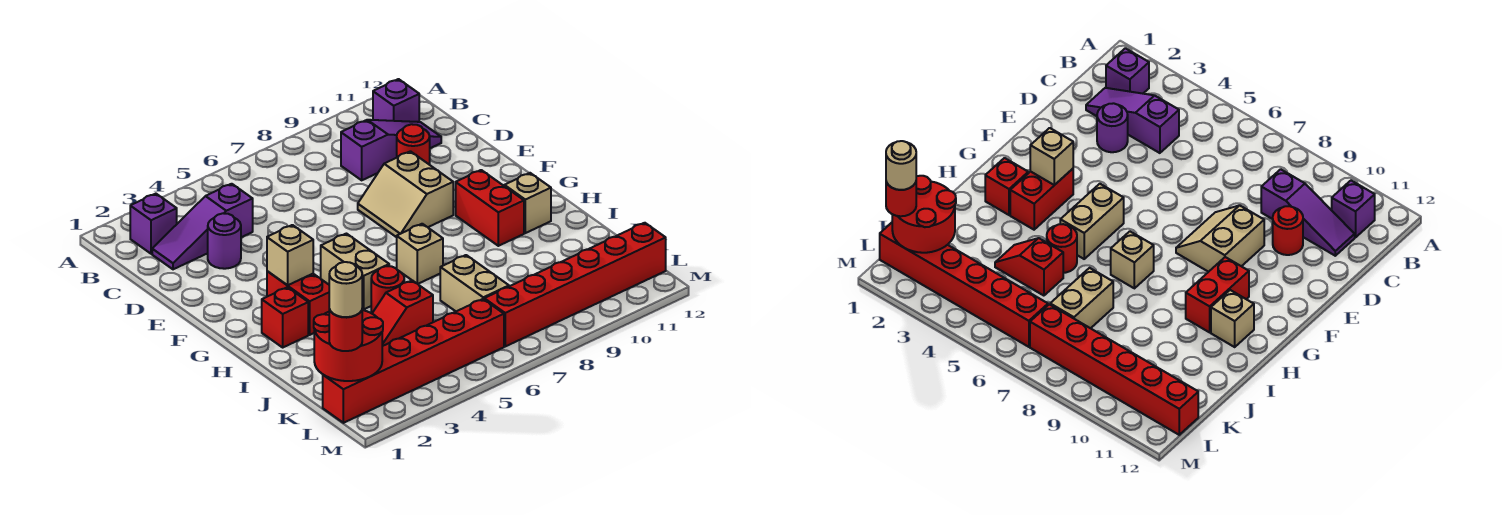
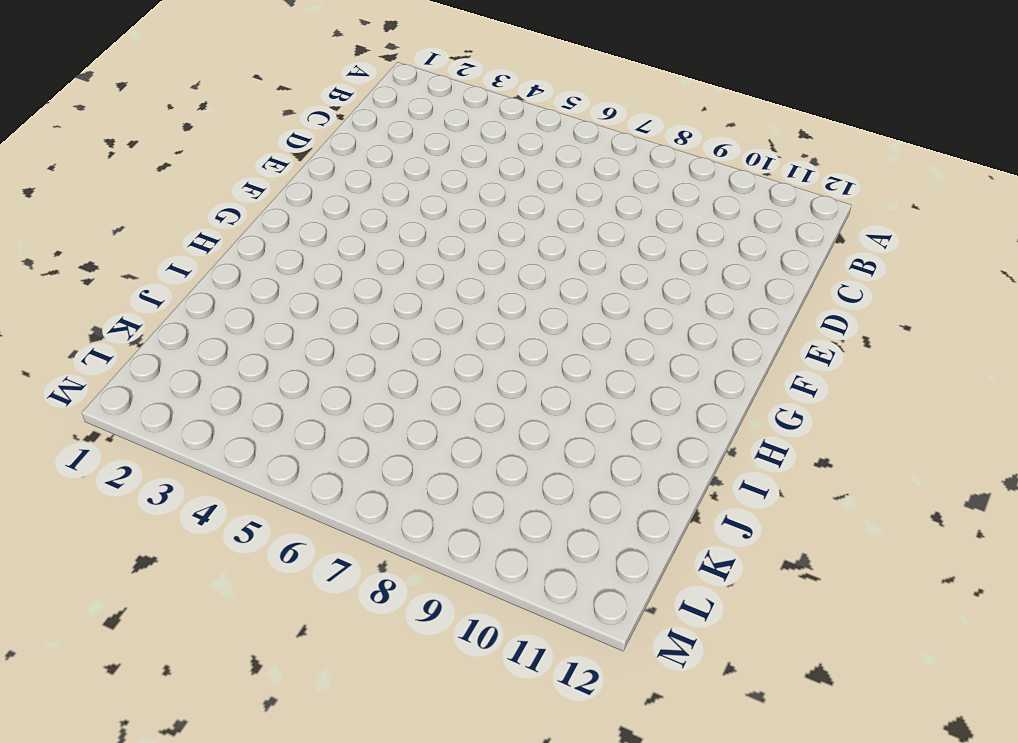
none -> purple 1x1 brick [130,194,177,254]
none -> purple 1x1 brick [373,79,419,122]
none -> purple 1x3 slope [152,184,253,269]

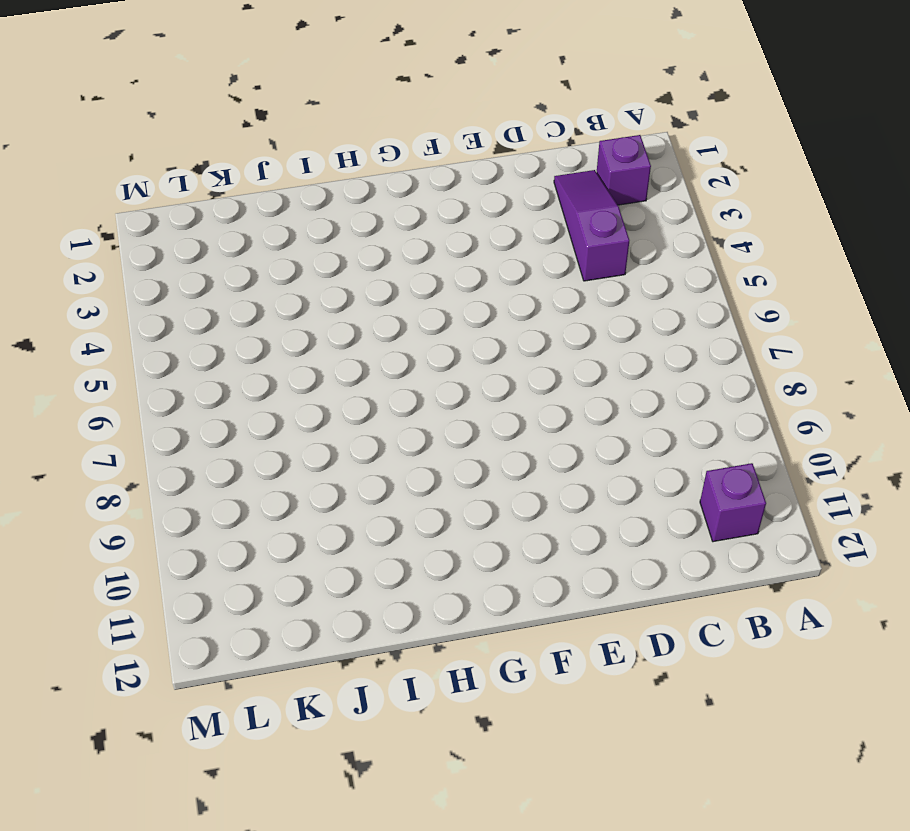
none -> purple 1x3 slope [341,120,441,180]
none -> purple 1x1 round brick [208,213,241,269]
none -> red 1x1 round brick [397,124,430,165]

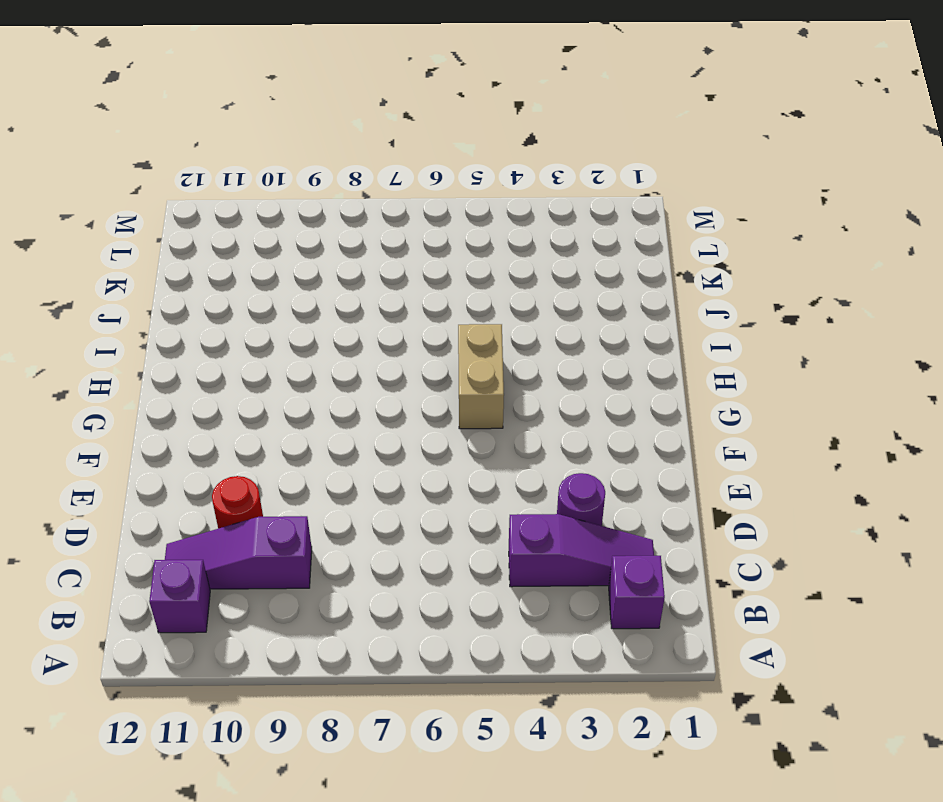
none -> tan 2x2 slope [358,151,453,237]
none -> red 1x2 brick [267,271,329,335]
none -> red 1x2 brick [456,170,524,246]

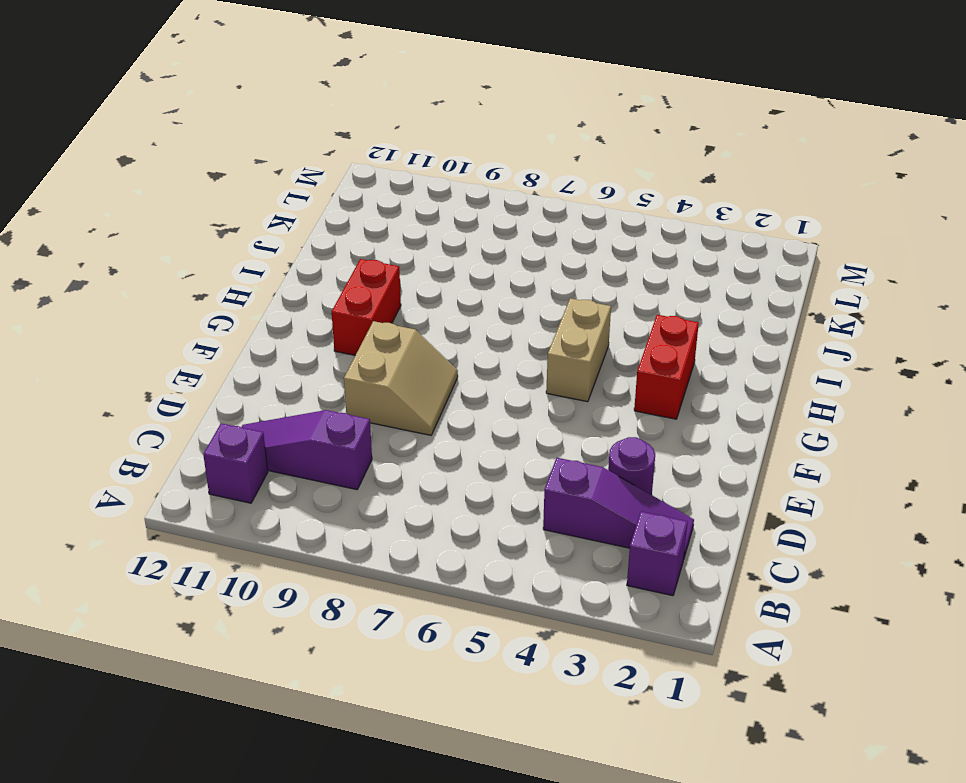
none -> red 1x1 round brick [397,124,430,165]
none -> red 1x1 brick [262,287,308,347]
none -> tan 1x1 brick [397,224,443,284]

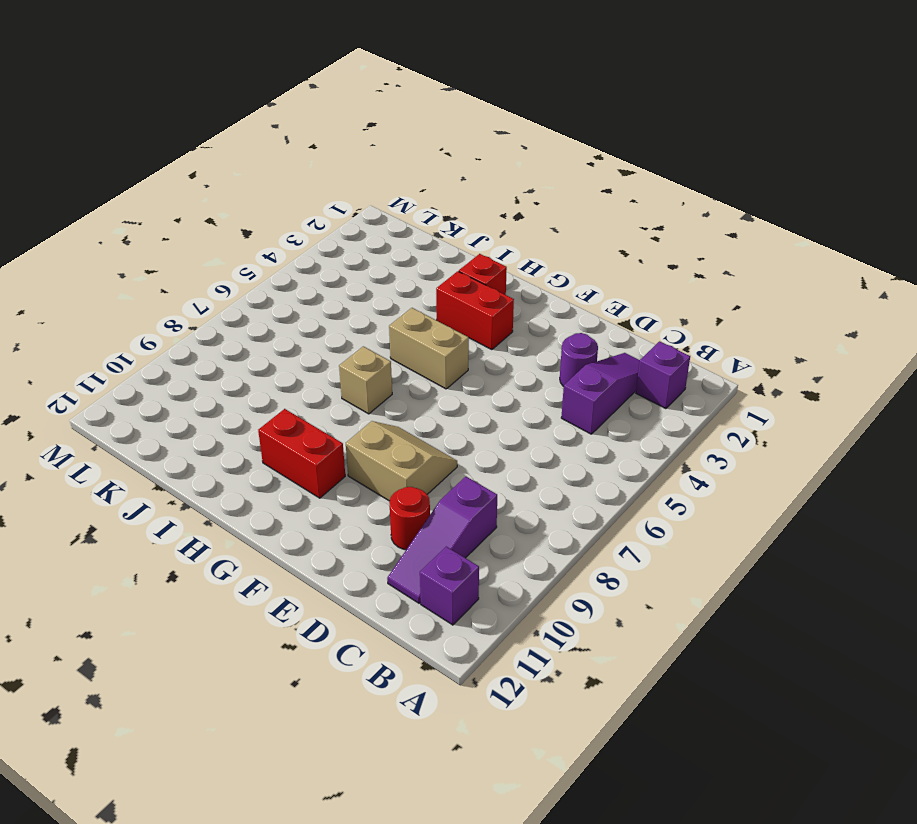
none -> tan 1x1 brick [504,173,551,233]
none -> red 1x1 round brick [371,266,404,313]
none -> red 1x2 slope [372,280,433,346]

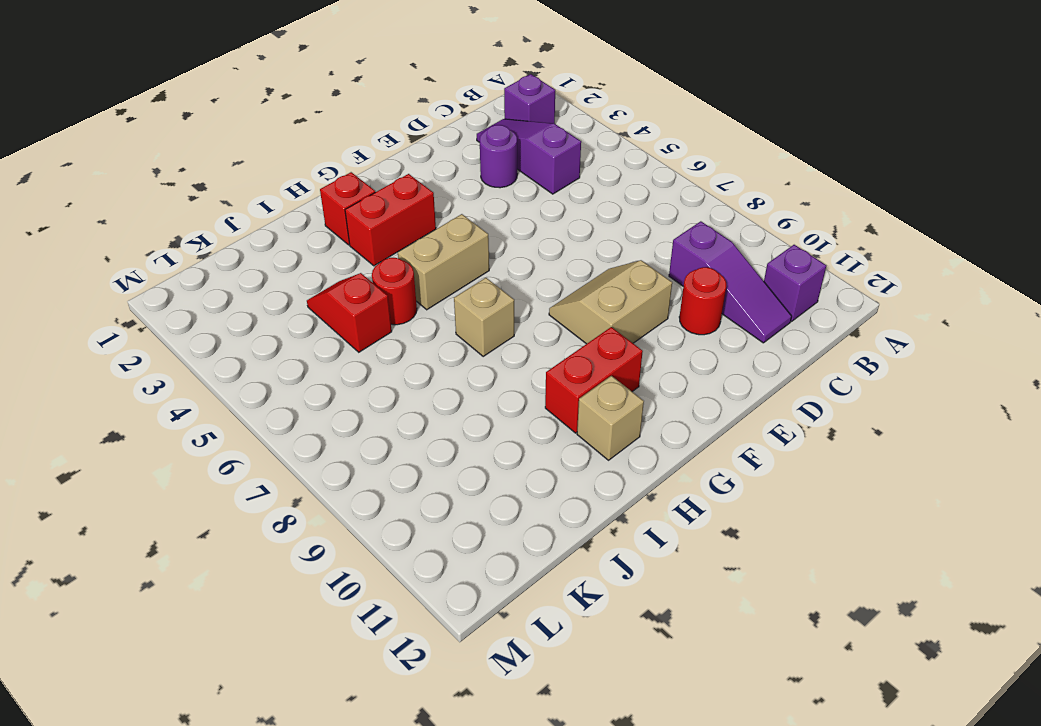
none -> tan 1x2 brick [440,255,509,311]
none -> red 1x6 brick [323,299,504,423]
none -> red 1x6 brick [484,223,666,346]

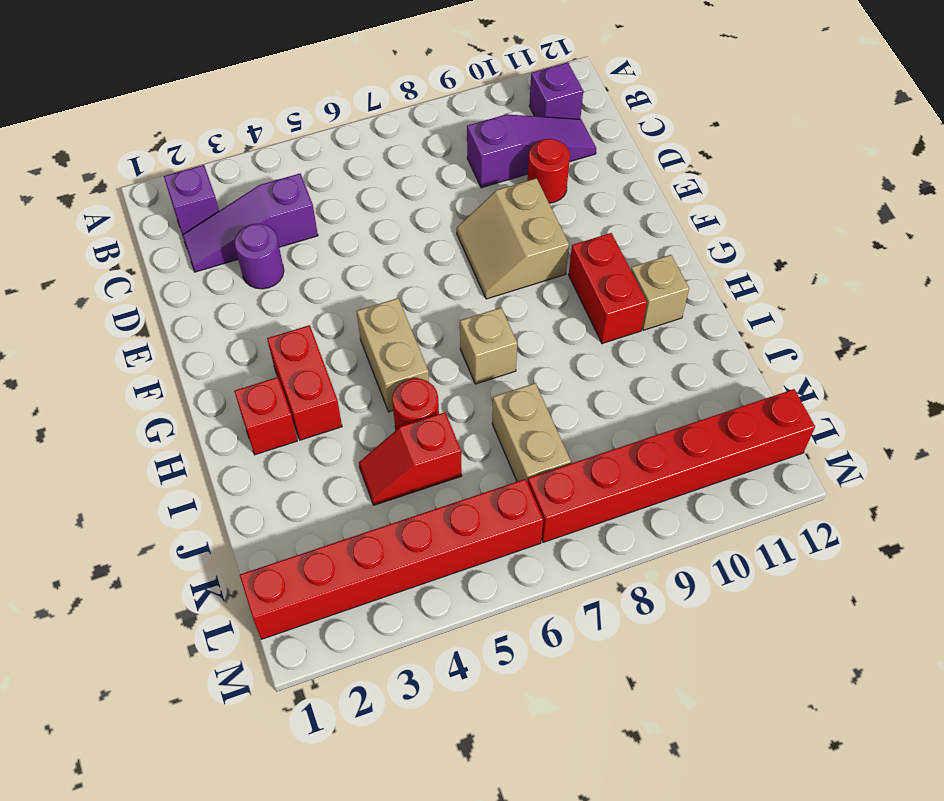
none -> tan 1x1 brick [267,225,313,285]
none -> red 2x2 round brick [314,310,383,381]
none -> red 1x1 round brick [329,309,362,351]

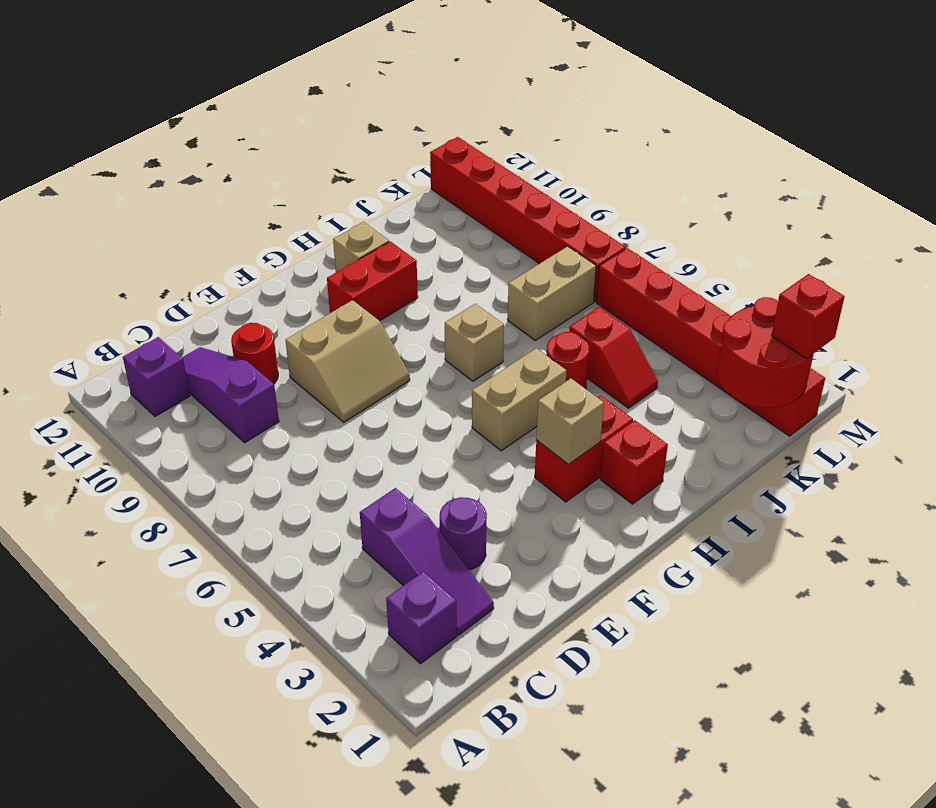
red 1x1 brick [772,274,845,358] -> red 1x1 round brick [329,309,362,351]
none -> tan 1x1 round brick [329,262,362,317]

